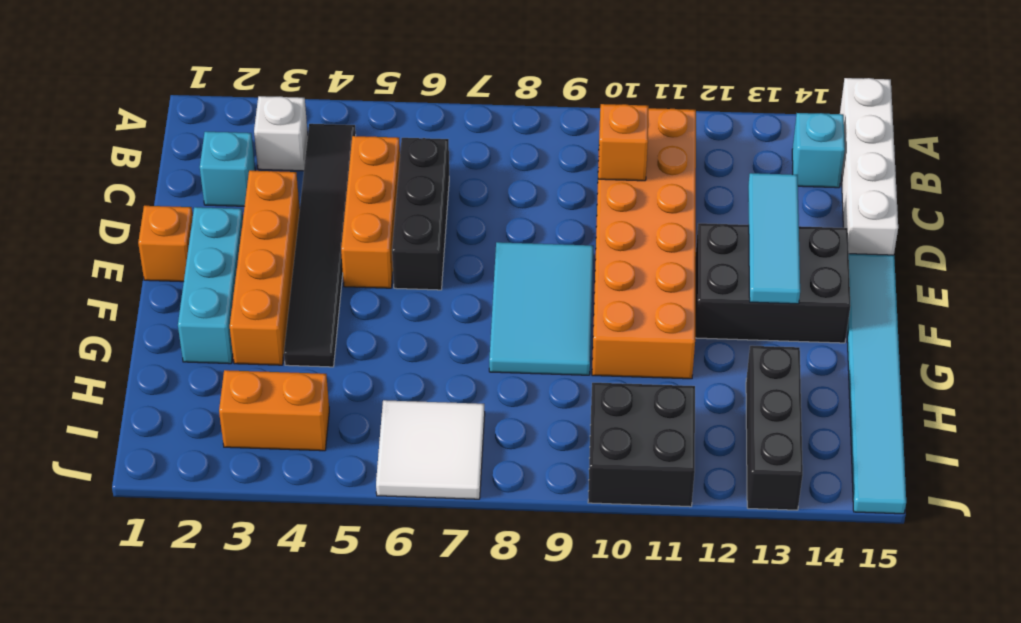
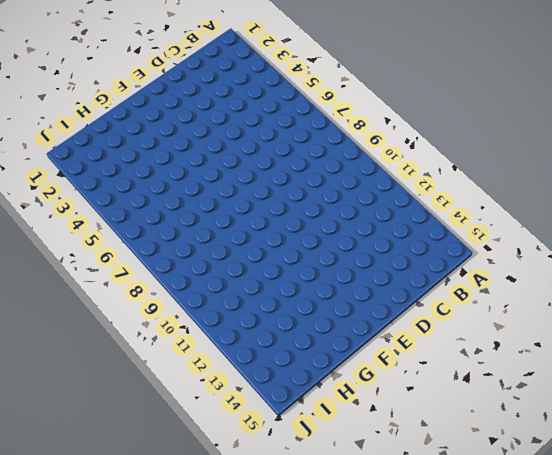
none -> white 1x4 brick [840,78,898,255]
none -> white 1x1 brick [254,96,308,171]
none -> black 1x6 tile [284,124,356,367]

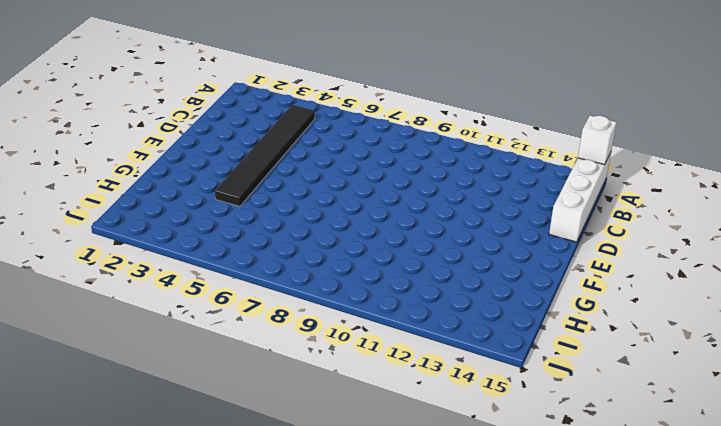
white 1x1 brick [578,116,617,165] -> white 1x1 brick moved to [254,96,308,171]
none -> orange 2x6 brick [592,107,696,379]
none -> cyan 1x1 brick [792,113,845,188]
none -> cyan 1x1 brick [200,132,255,206]

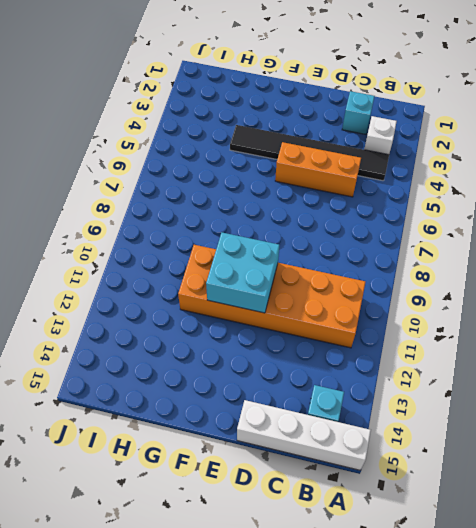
cyan 2x2 brick [206,232,279,313] -> none
none -> black 1x3 brick [392,138,449,290]
none -> orange 1x4 brick [230,171,300,365]
none -> orange 1x1 brick [138,206,193,282]

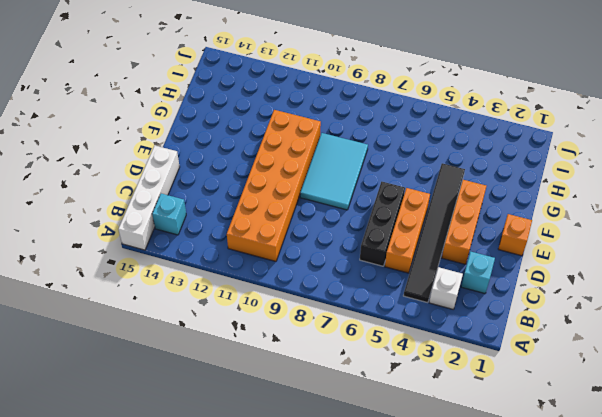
orange 1x3 brick [442,180,486,264] -> orange 1x4 brick [230,171,300,365]
none -> cyan 1x3 brick [178,207,243,364]
none -> black 2x3 brick [695,223,851,343]
none -> cyan 1x6 tile [847,254,906,514]

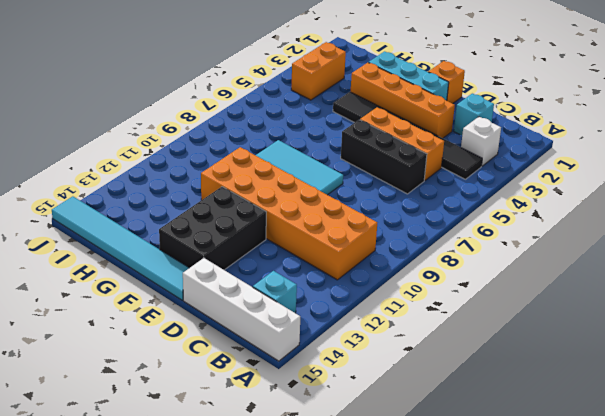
none -> black 1x3 brick [746,346,803,510]
none -> white 2x2 tile [376,400,485,499]
none -> black 2x2 brick [588,383,695,507]

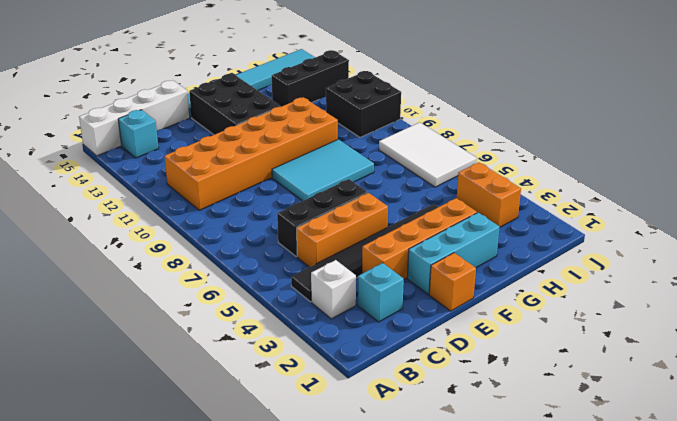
white 2x3 tile [379,122,477,187] -> white 2x2 tile [376,400,485,499]
none -> orange 1x1 brick [598,104,649,181]
none -> cyan 1x3 tile [748,173,800,304]

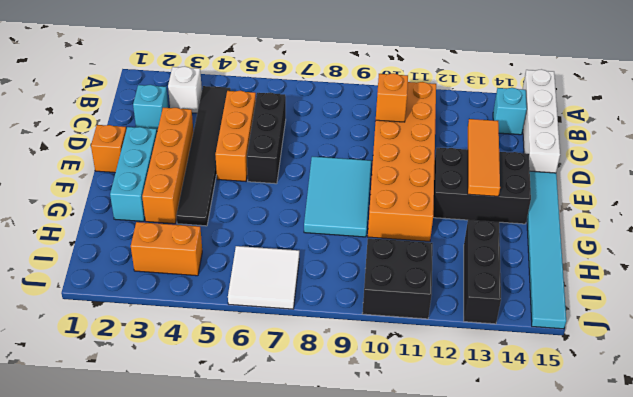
orange 1x3 tile [468,119,500,196] -> cyan 1x3 tile [748,173,800,304]

